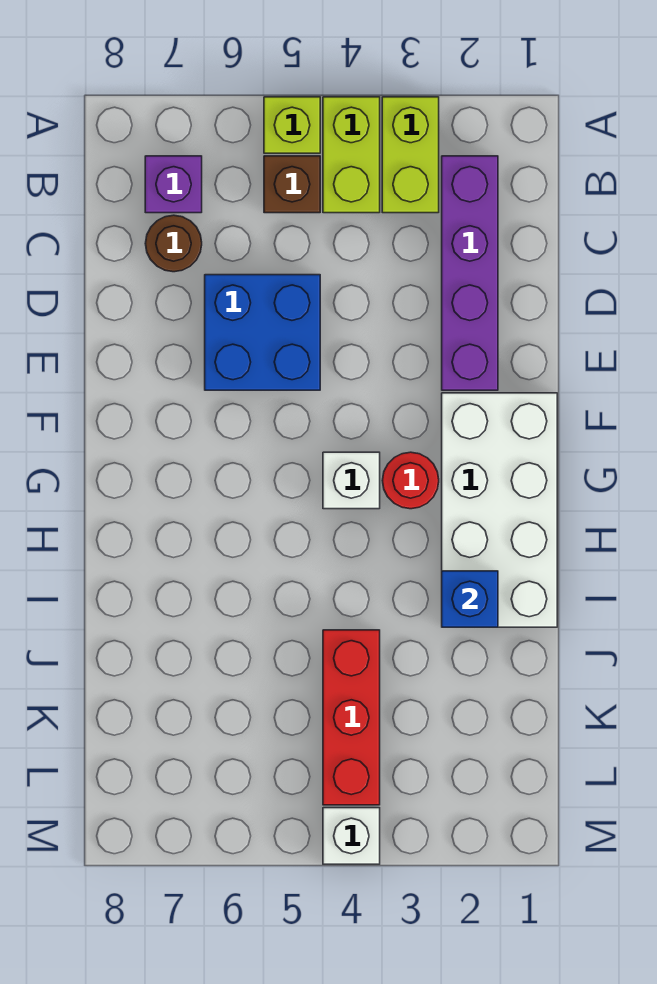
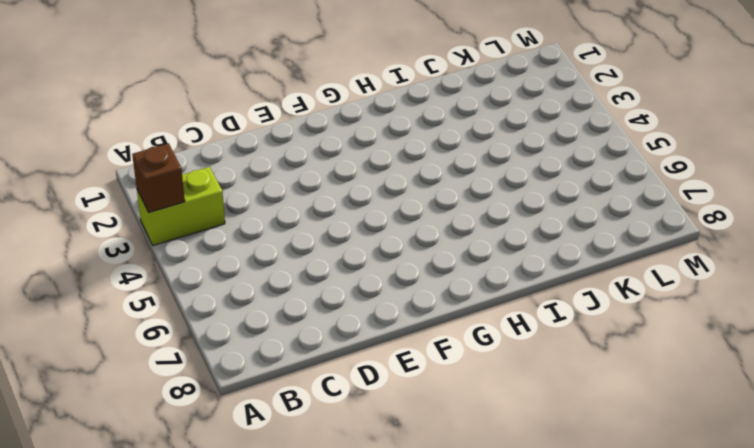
brown 1x1 brick [132,143,185,212] -> brown 1x1 brick moved to [264,156,320,213]
none -> lime 1x2 brick [323,97,380,213]
none -> lime 1x1 brick [264,97,320,153]
none -> purple 1x4 brick [442,156,498,390]

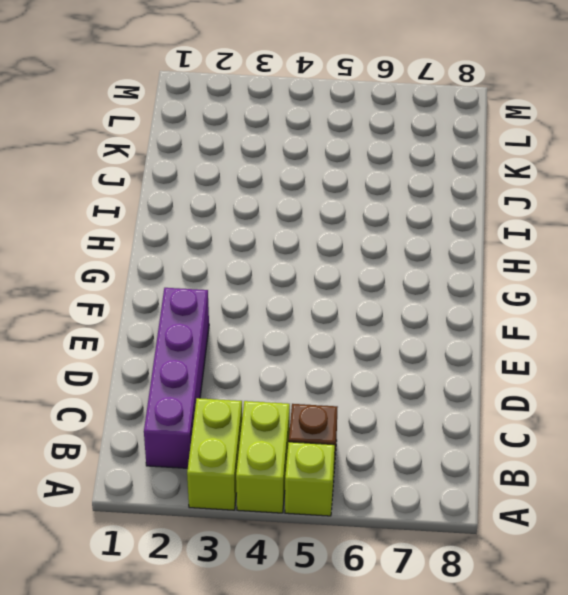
none -> purple 1x1 brick [145,156,202,213]
none -> brown 1x1 round brick [145,215,202,272]
none -> blue 2x2 brick [205,275,320,390]

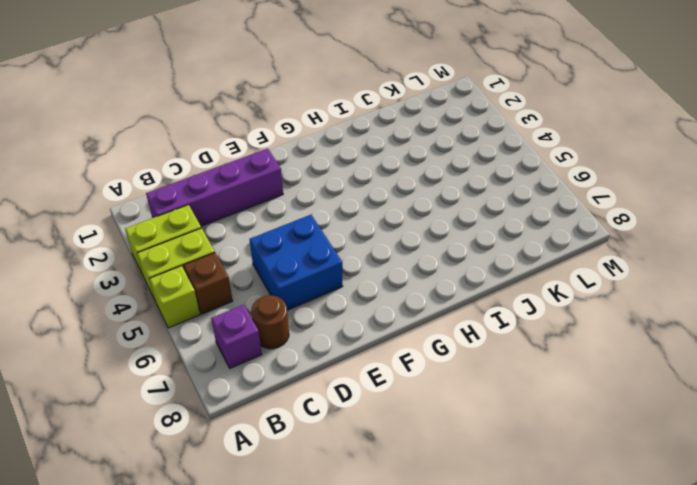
none -> white 2x4 brick [442,393,557,627]
none -> red 1x1 round brick [382,452,439,509]
none -> white 1x1 brick [323,452,380,509]

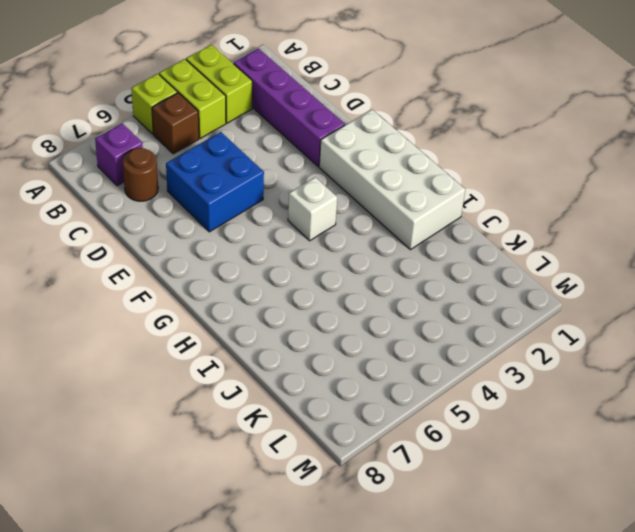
none -> red 1x1 round brick [382,452,439,509]
none -> red 1x3 brick [323,630,380,805]
none -> white 1x1 brick [323,808,380,864]

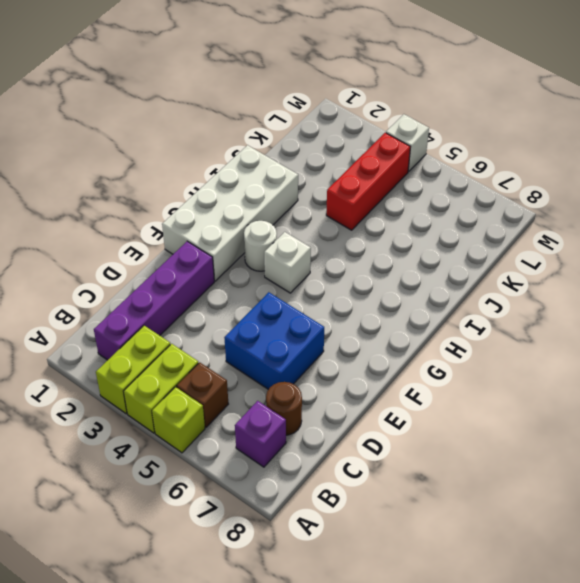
white 1x1 round brick [244,221,277,271] -> red 1x1 round brick [382,452,439,509]
none -> blue 1x1 brick [442,571,498,627]

